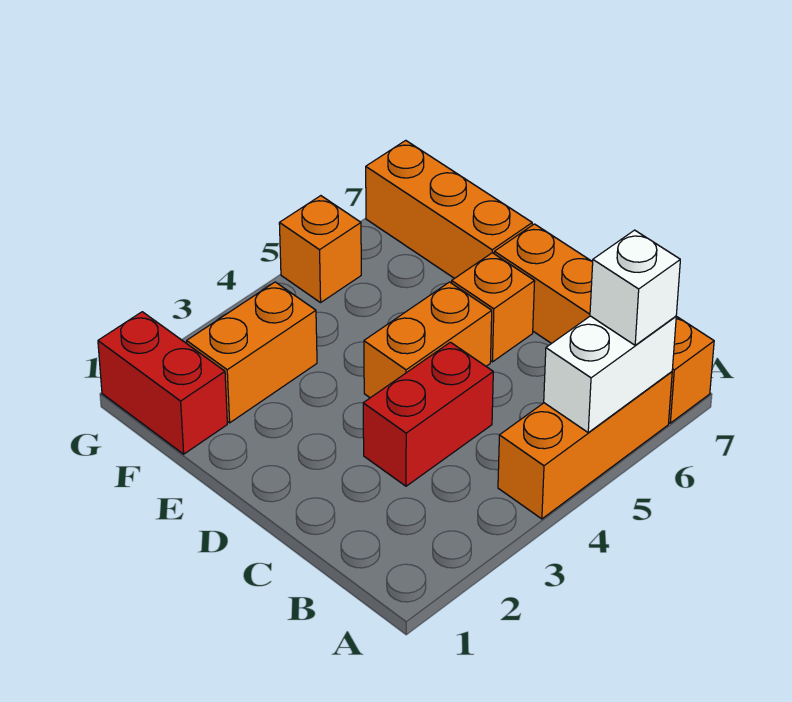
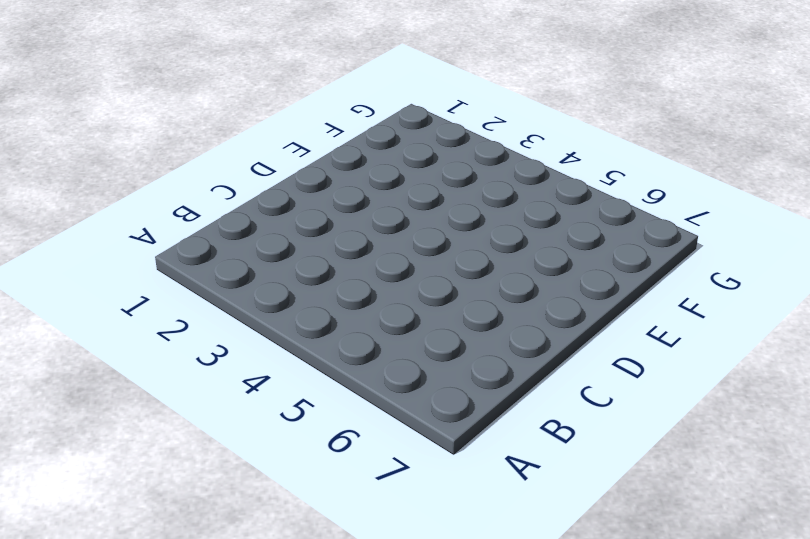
none -> orange 1x3 brick [498,372,672,519]
none -> orange 1x4 brick [494,224,714,423]

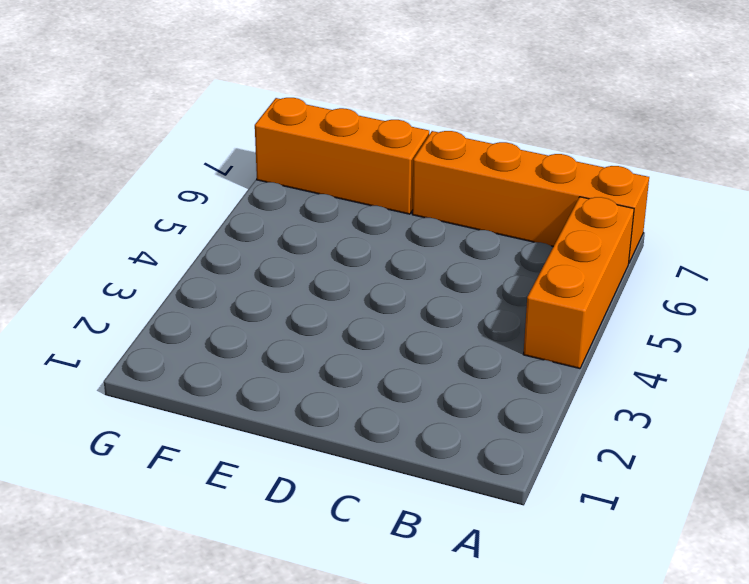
none -> red 1x2 brick [363,342,493,486]
none -> orange 1x2 brick [364,282,492,398]

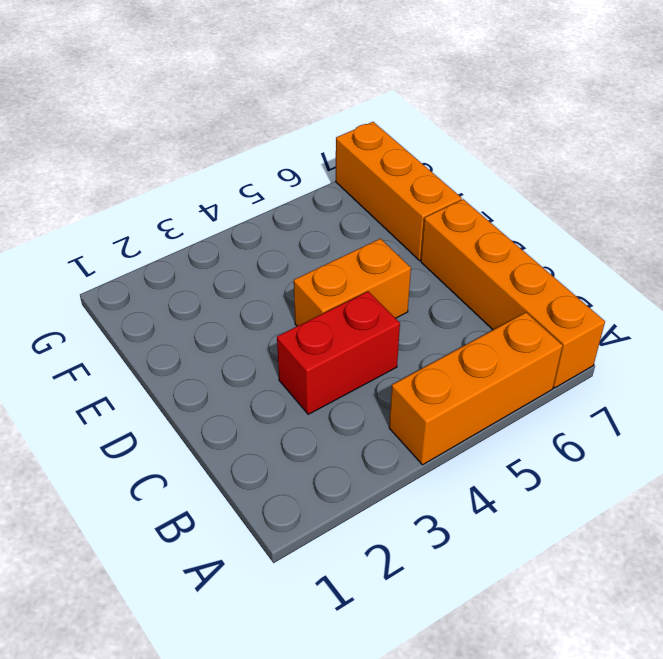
none -> orange 1x1 brick [452,253,535,362]
none -> red 1x2 brick [98,312,227,454]

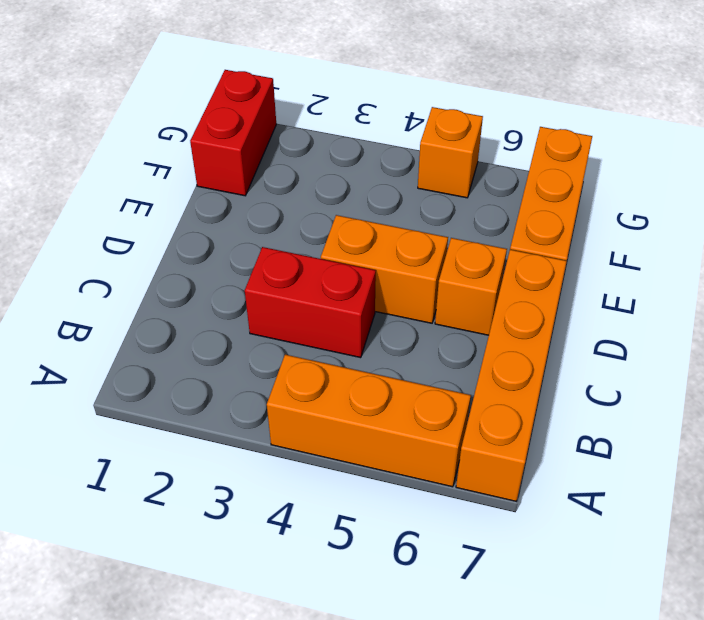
none -> orange 1x2 brick [187,282,317,423]
none -> white 1x2 brick [544,316,676,432]

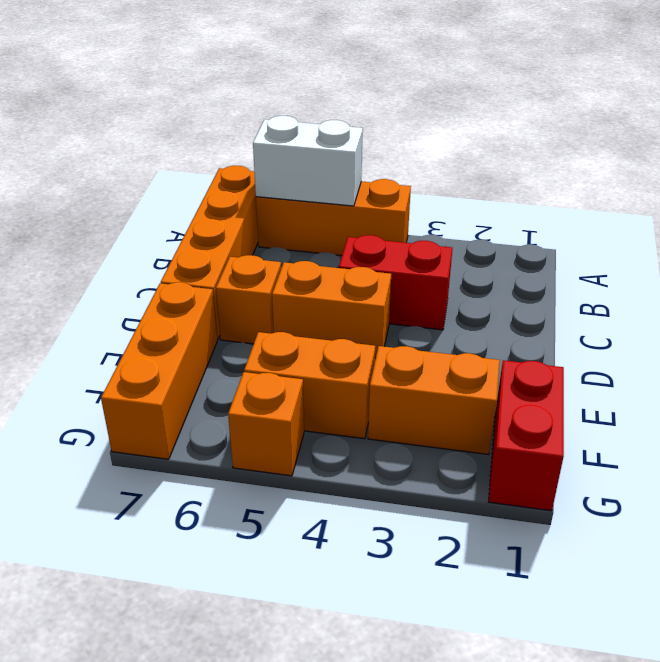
orange 1x2 brick [244,332,375,439] -> none
none -> white 1x1 brick [590,230,680,345]

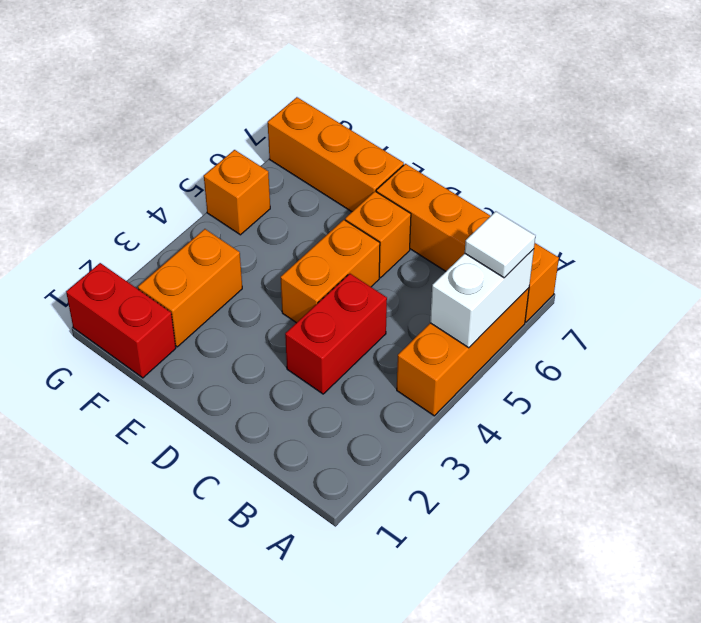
white 1x1 tile [465,211,535,278] -> white 1x1 brick [590,230,680,345]

